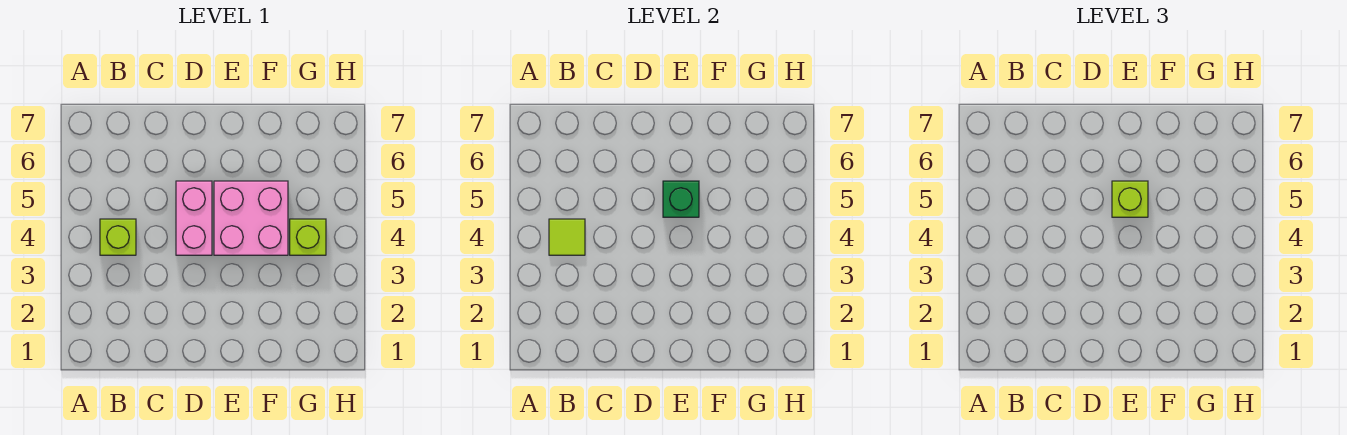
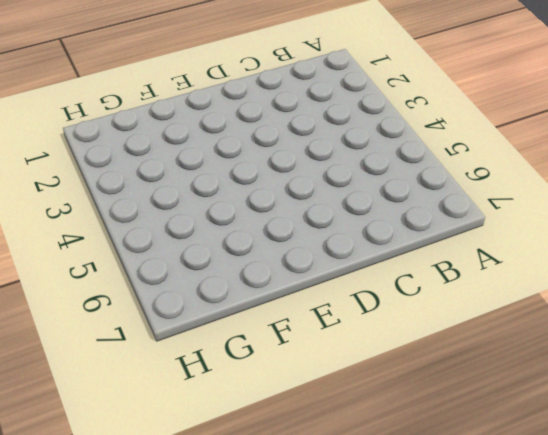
none -> lime 1x1 brick [100,219,136,255]
none -> pink 1x2 brick [176,181,212,255]

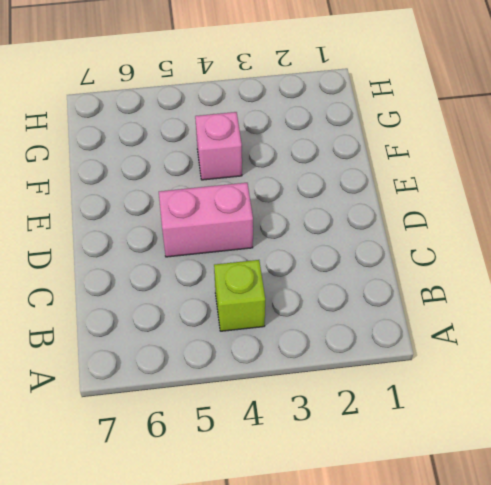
pink 1x1 brick [195,112,242,180] -> pink 2x2 brick [214,181,288,255]
none -> lime 1x1 brick [290,219,326,255]
none -> lime 1x1 tile [549,219,585,255]

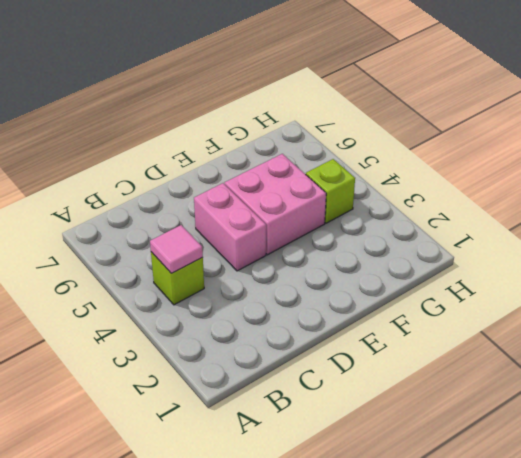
pink 1x1 tile [150,225,203,273] -> lime 1x1 tile [549,219,585,255]
none -> green 1x1 brick [663,181,699,217]
none -> lime 1x1 brick [1112,181,1148,217]

